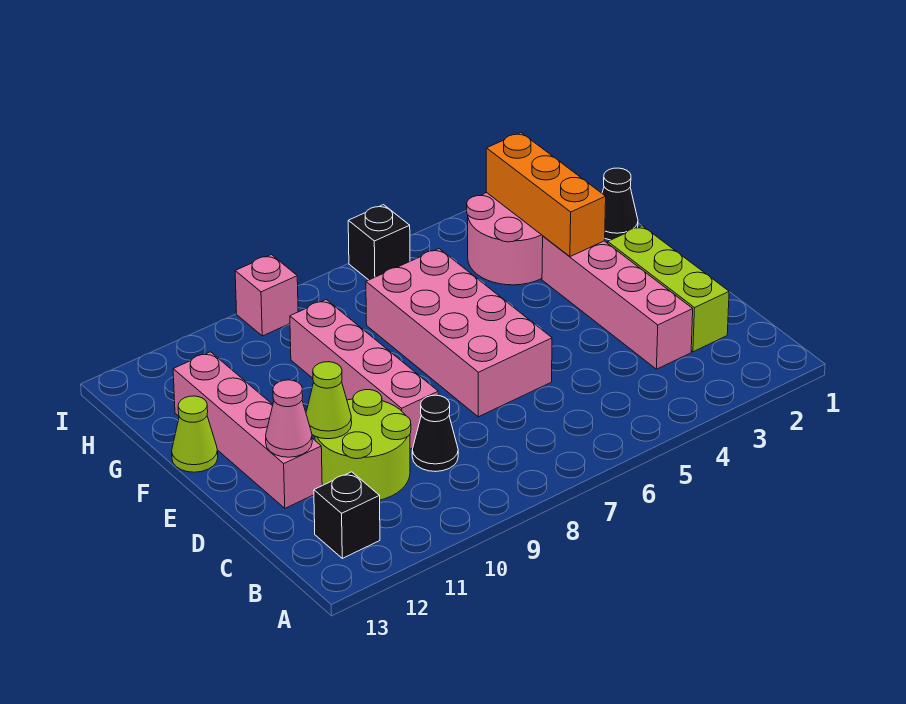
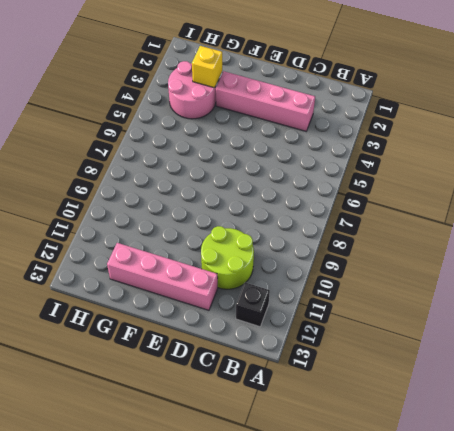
yellow 1x1 brick [192,46,222,88] -> orange 1x3 brick [486,133,606,257]
none -> lime 1x3 brick [608,226,729,352]
none -> black 1x1 cone [412,395,458,472]
none -> pink 2x4 brick [366,249,552,417]

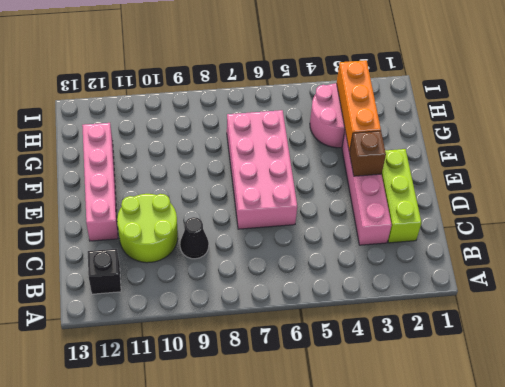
brown 1x1 brick [349,131,386,176] -> none
none -> pink 1x4 brick [290,300,438,449]
none -> lime 1x1 cone [172,396,218,472]
none -> black 1x1 cone [602,168,638,240]

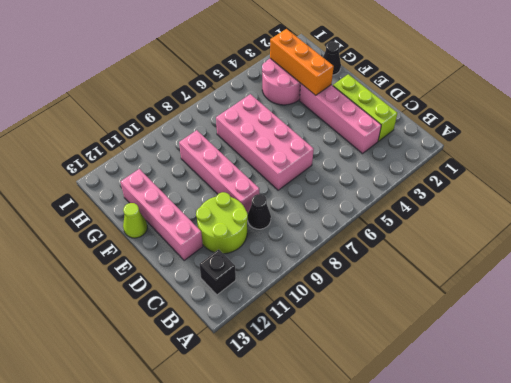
none -> black 1x1 brick [348,205,410,280]
none -> pink 1x1 brick [235,255,298,336]
none -> lime 1x1 cone [306,362,352,439]

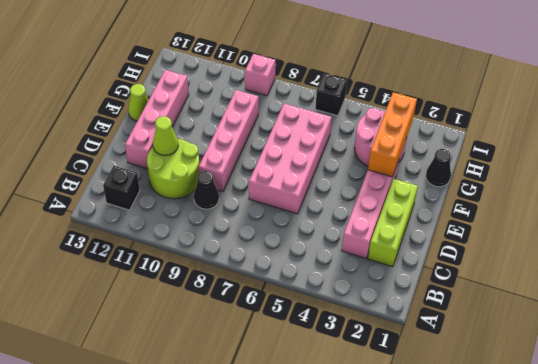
none -> pink 1x1 cone [266,380,312,457]

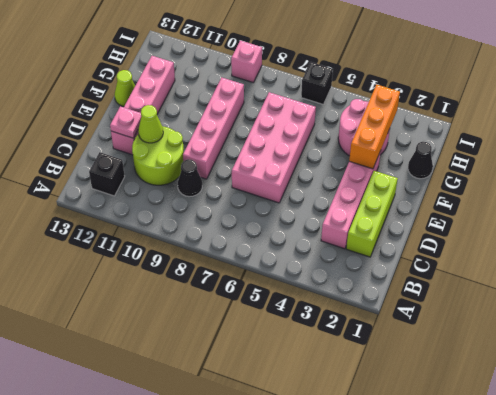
pink 1x1 plate [110,106,141,138] -> pink 1x1 cone [266,380,312,457]

